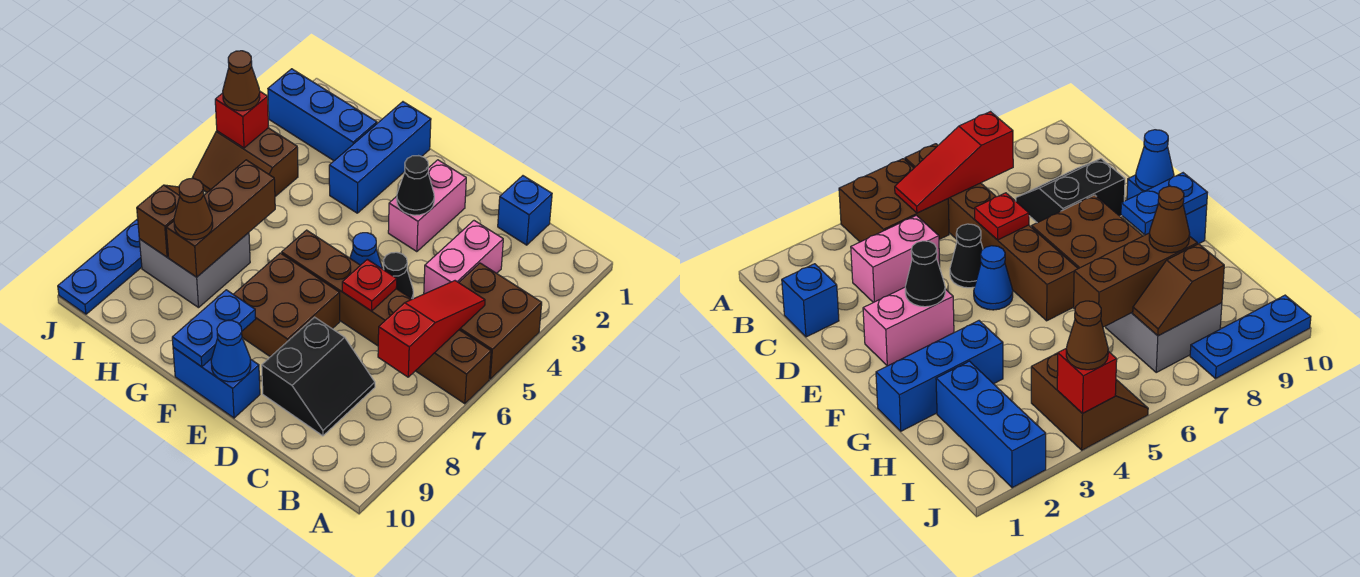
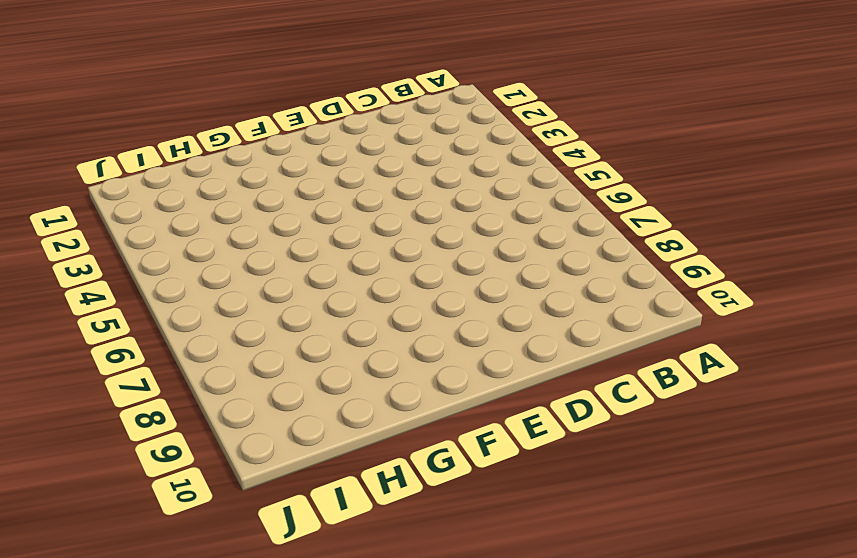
none -> brown 2x2 brick [459,263,542,379]
none -> brown 1x6 brick [282,230,491,404]
none -> blue 1x1 brick [498,176,552,245]

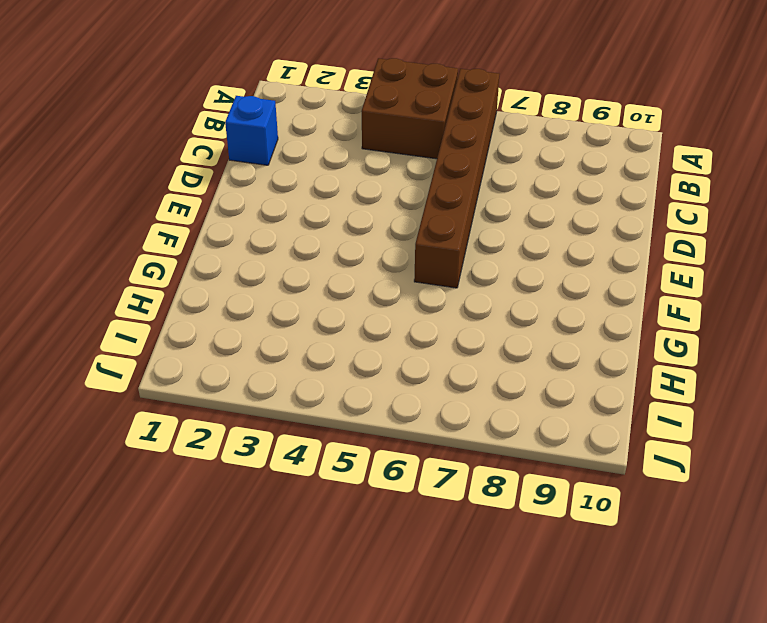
none -> pink 1x2 brick [424,221,503,294]
none -> black 2x2 slope [262,317,375,436]
none -> black 1x1 cone [383,252,413,299]

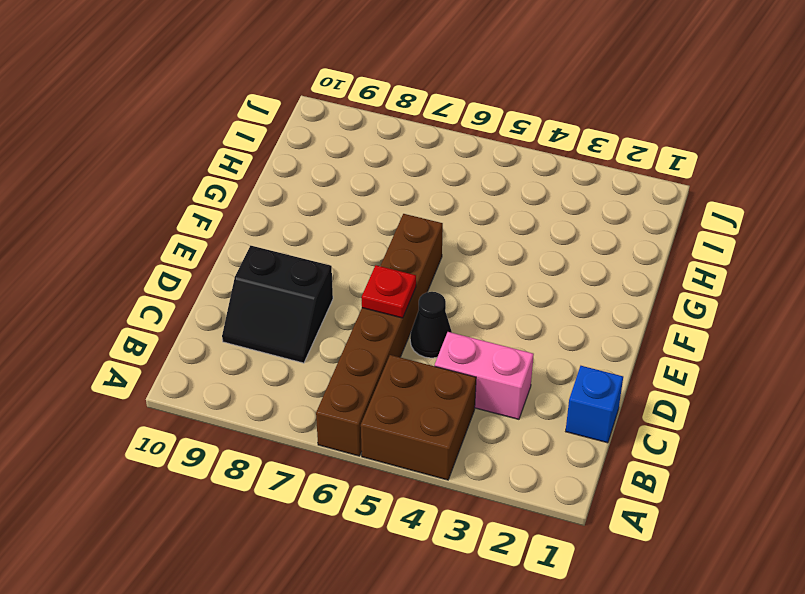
none -> pink 1x2 brick [388,160,466,252]
none -> blue 1x1 cone [350,233,382,269]
none -> brown 2x2 brick [233,253,340,357]

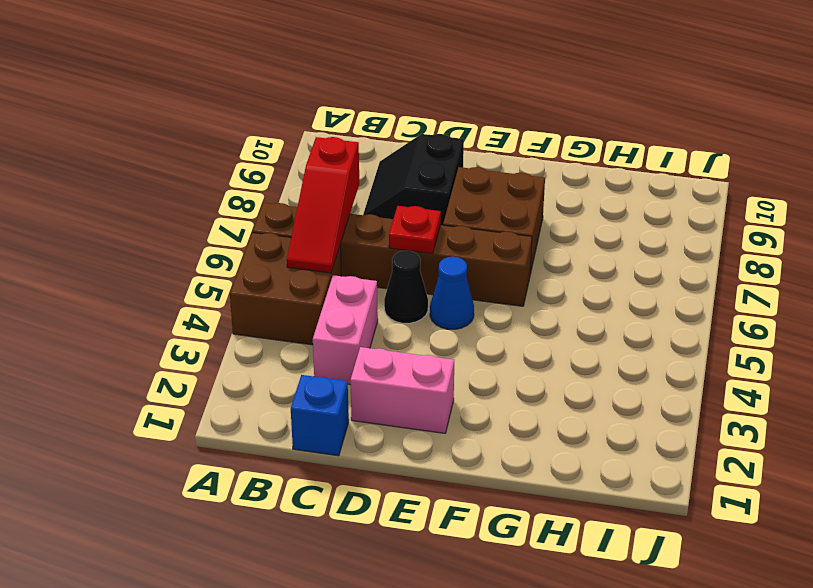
pink 1x2 brick [350,347,454,433] -> pink 1x2 brick turned to [388,160,466,252]
none -> blue 1x2 brick [173,347,260,418]
none -> blue 1x3 brick [329,102,431,213]
none -> blue 1x3 brick [268,69,377,161]

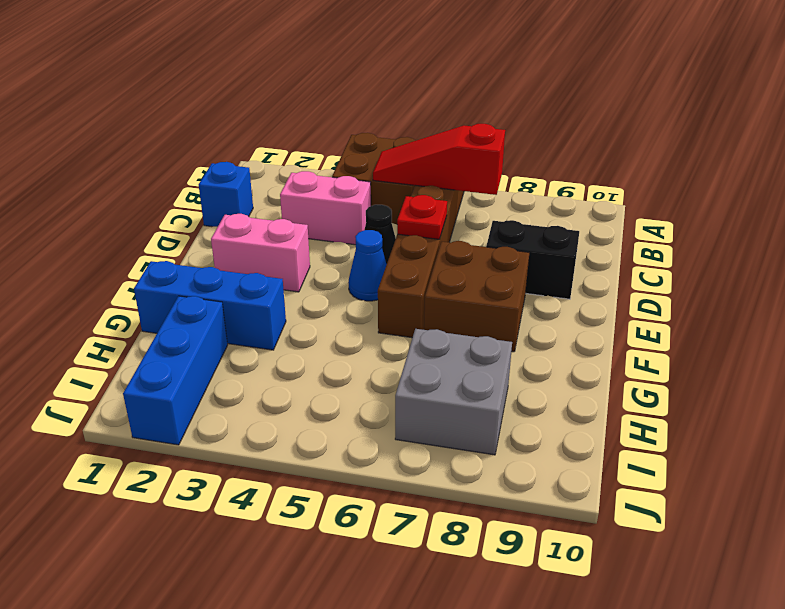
none -> blue 1x2 brick [173,347,260,418]
none -> brown 2x2 slope [192,128,298,196]
none -> blue 1x3 plate [58,219,142,314]

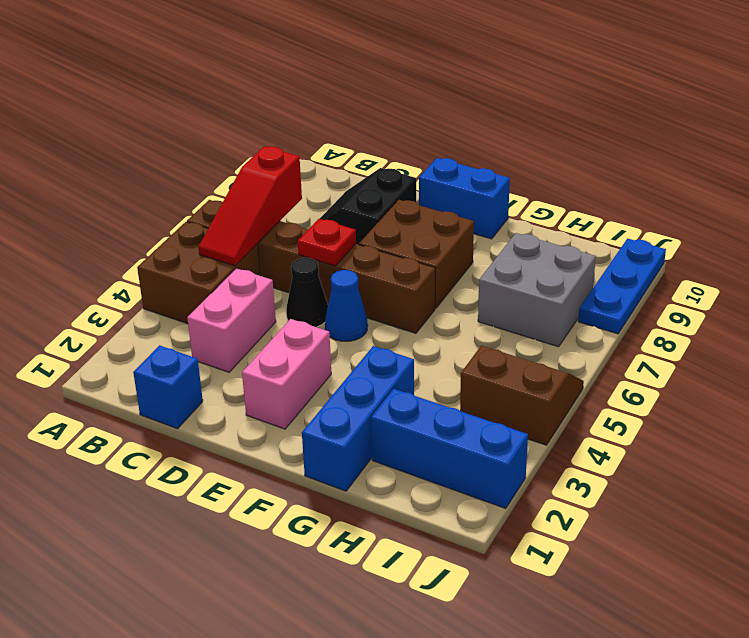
none -> black 1x1 cone [397,156,434,215]
none -> blue 1x1 cone [211,321,251,382]
none -> blue 1x2 plate [172,290,256,367]

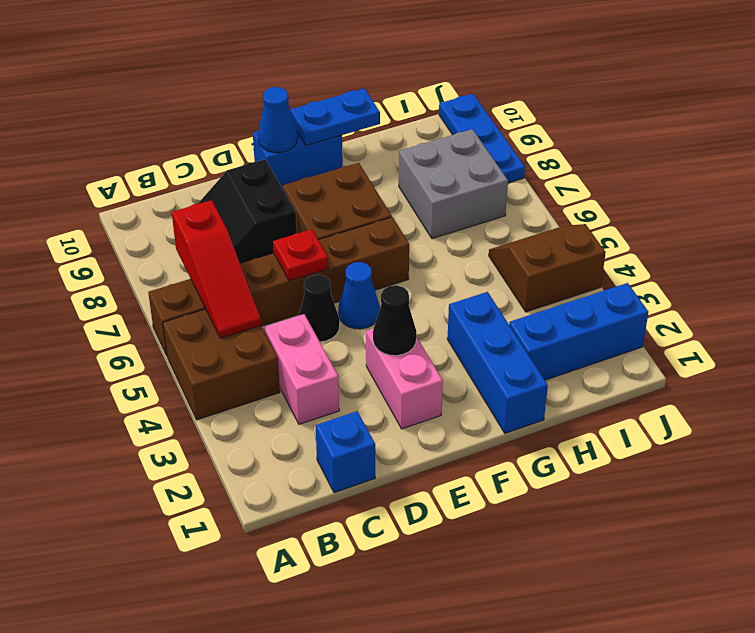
blue 1x2 plate [290,88,380,145] -> blue 1x2 plate turned to [172,290,256,367]
none -> brown 1x3 brick [166,160,275,277]
none -> brown 1x2 slope [137,185,180,257]
none -> red 1x1 brick [215,92,268,148]

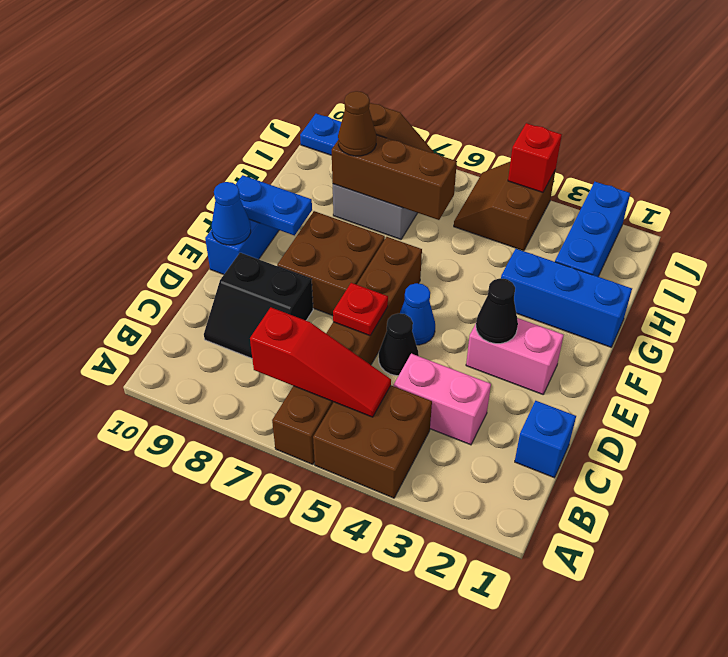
none -> brown 1x1 cone [223,51,260,111]

